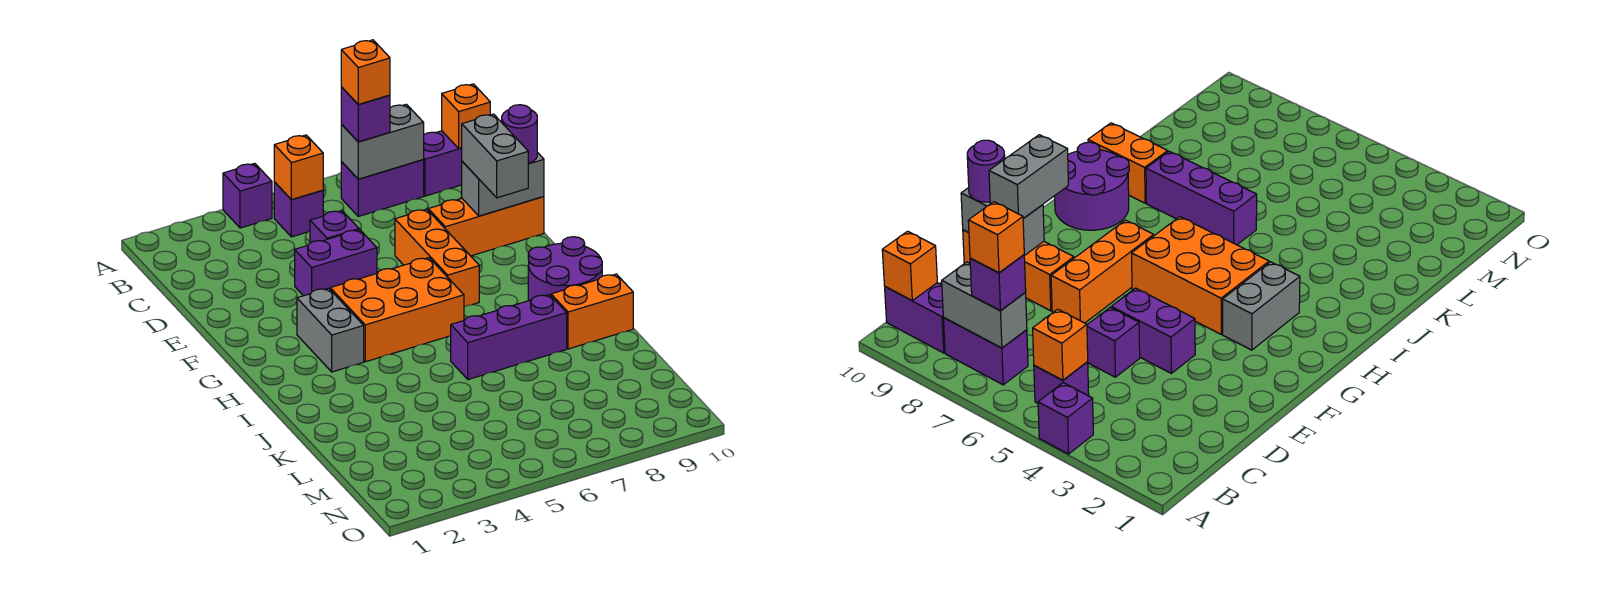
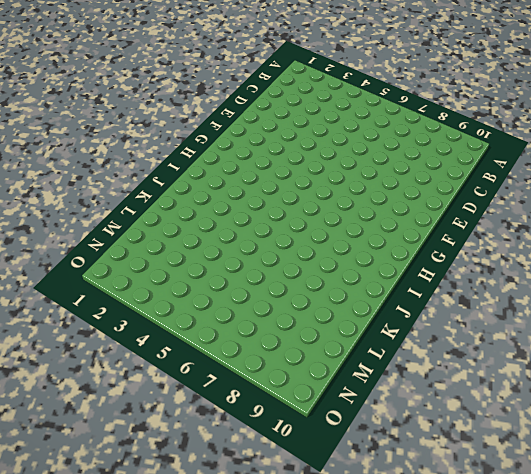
none -> purple 1x1 brick [223,163,272,228]
none -> purple 1x1 brick [274,182,323,237]
none -> purple 1x2 brick [341,160,424,216]

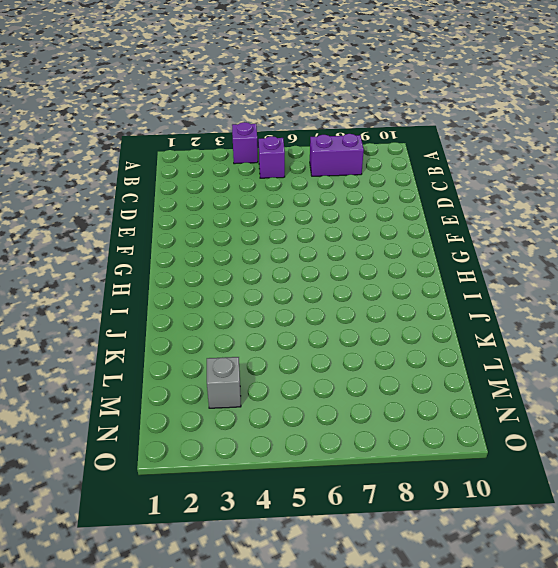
grey 1x1 brick [207,357,241,408] -> none
none -> purple 1x2 brick [423,131,462,196]
none -> purple 1x1 brick [310,210,359,243]
none -> purple 1x2 brick [295,230,377,296]

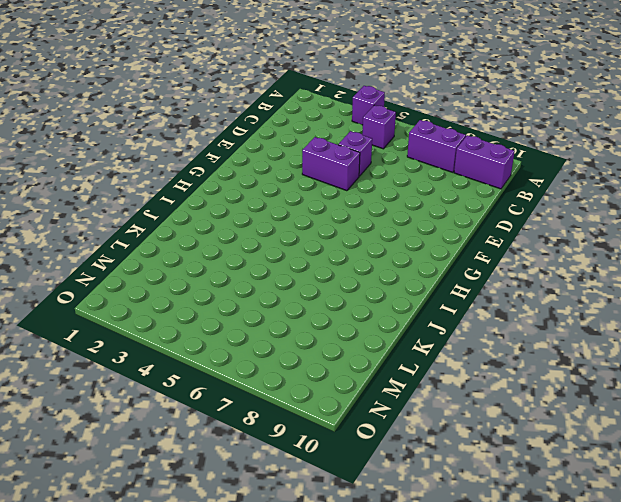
none -> orange 1x3 brick [395,209,479,307]
none -> orange 1x3 brick [428,197,544,256]
none -> grey 1x2 brick [297,288,364,372]

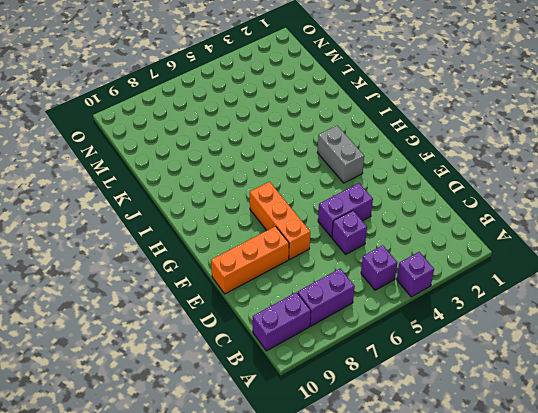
none -> orange 2x3 brick [330,258,464,362]
none -> purple 2x2 round brick [528,237,602,301]
none -> purple 1x3 brick [451,295,567,380]

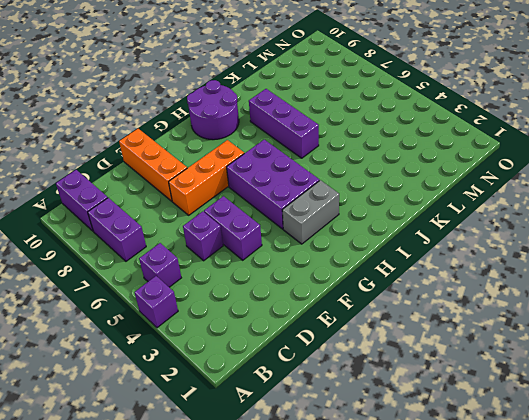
purple 2x3 brick [227,140,319,229] -> orange 2x3 brick [330,258,464,362]
none -> orange 1x2 brick [551,274,633,349]
none -> orange 1x1 brick [274,135,323,200]
none -> grey 1x2 brick [341,104,424,179]

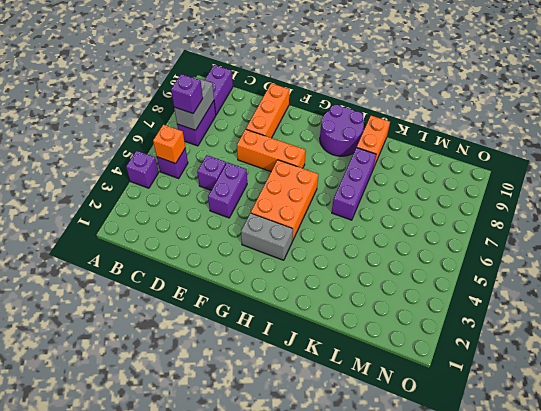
none -> orange 1x1 brick [442,84,490,148]
none -> grey 1x2 brick [462,152,544,216]
none -> grey 1x2 brick [462,114,528,198]

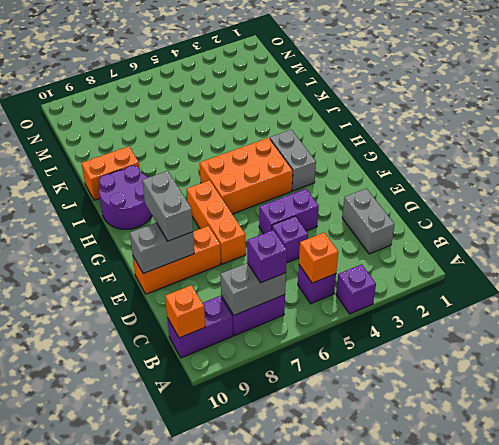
grey 1x2 brick [342,189,395,254] -> none
none -> purple 1x3 brick [451,295,567,380]
none -> purple 1x1 round brick [502,105,537,164]
none -> orange 1x1 brick [341,40,390,105]

